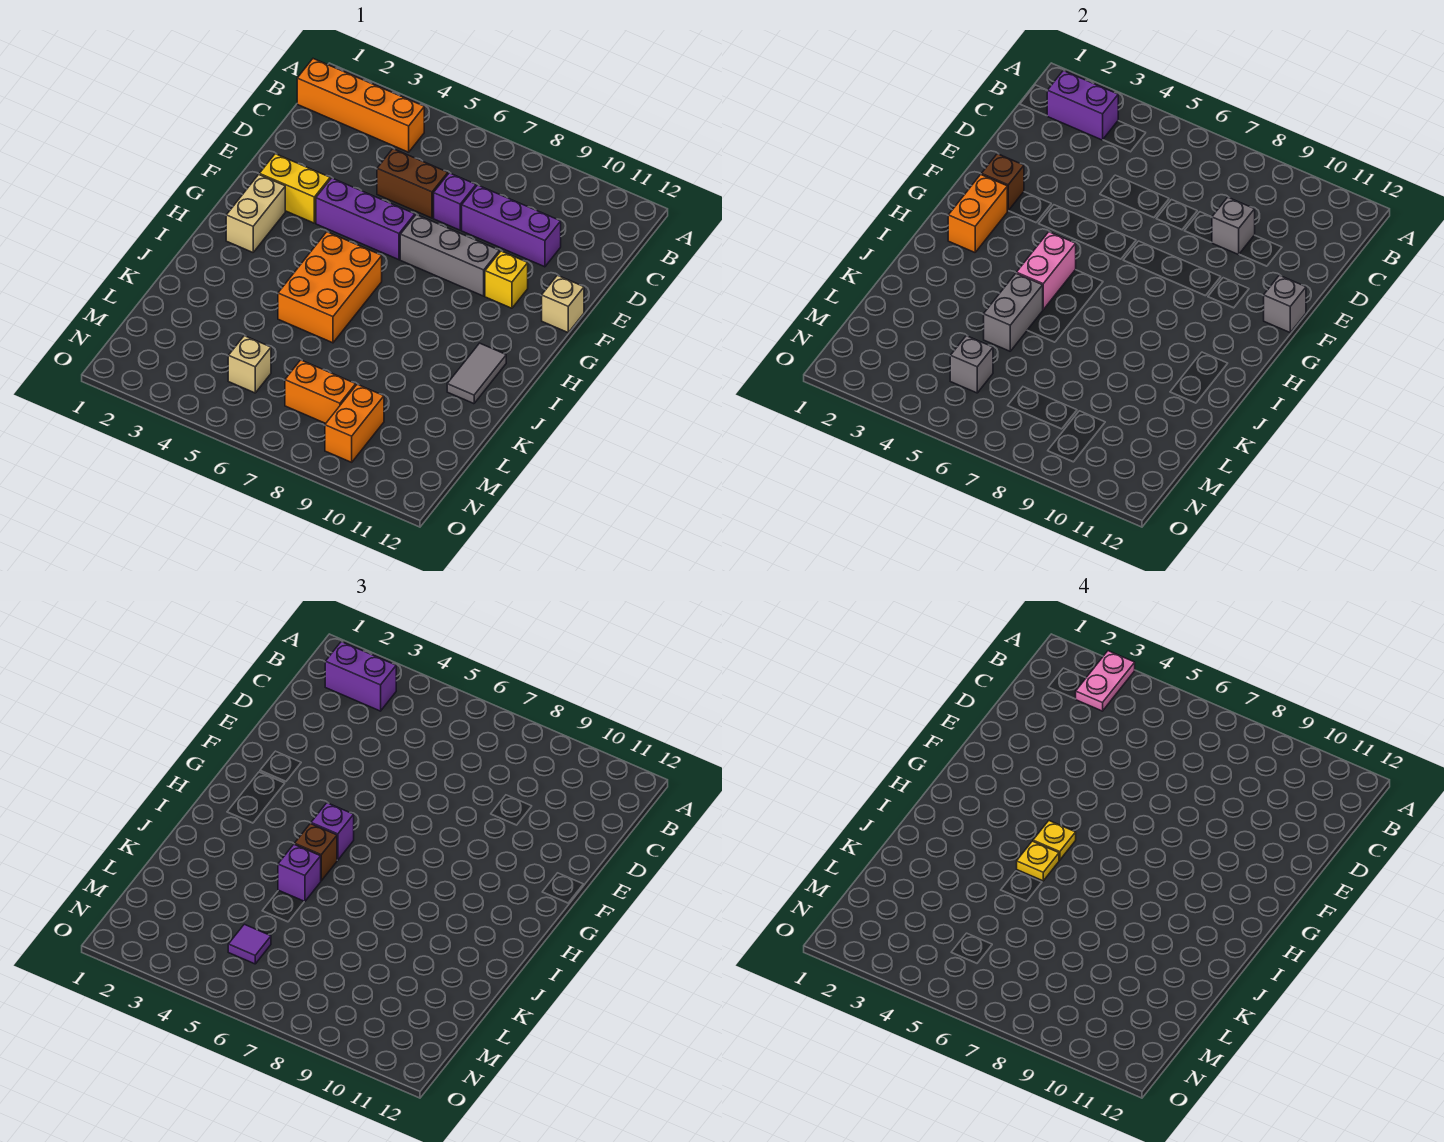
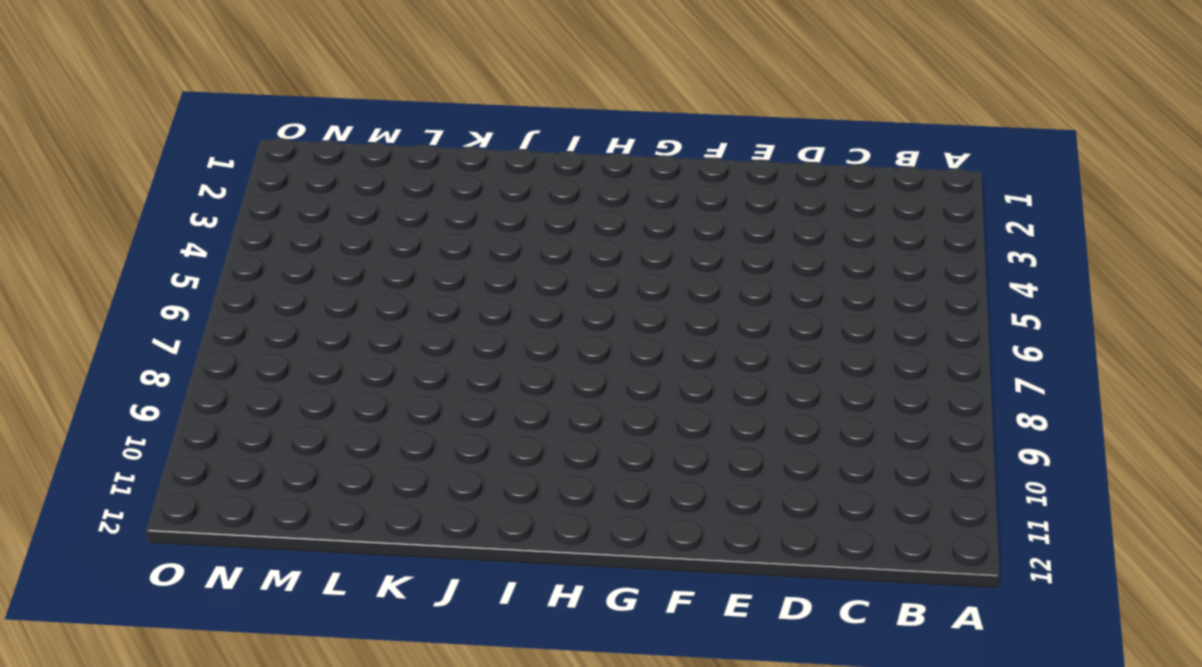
none -> orange 1x4 brick [297,59,424,152]
none -> brown 1x2 brick [377,149,448,218]
none -> purple 1x1 brick [434,173,476,230]
none -> purple 1x3 brick [462,185,561,267]

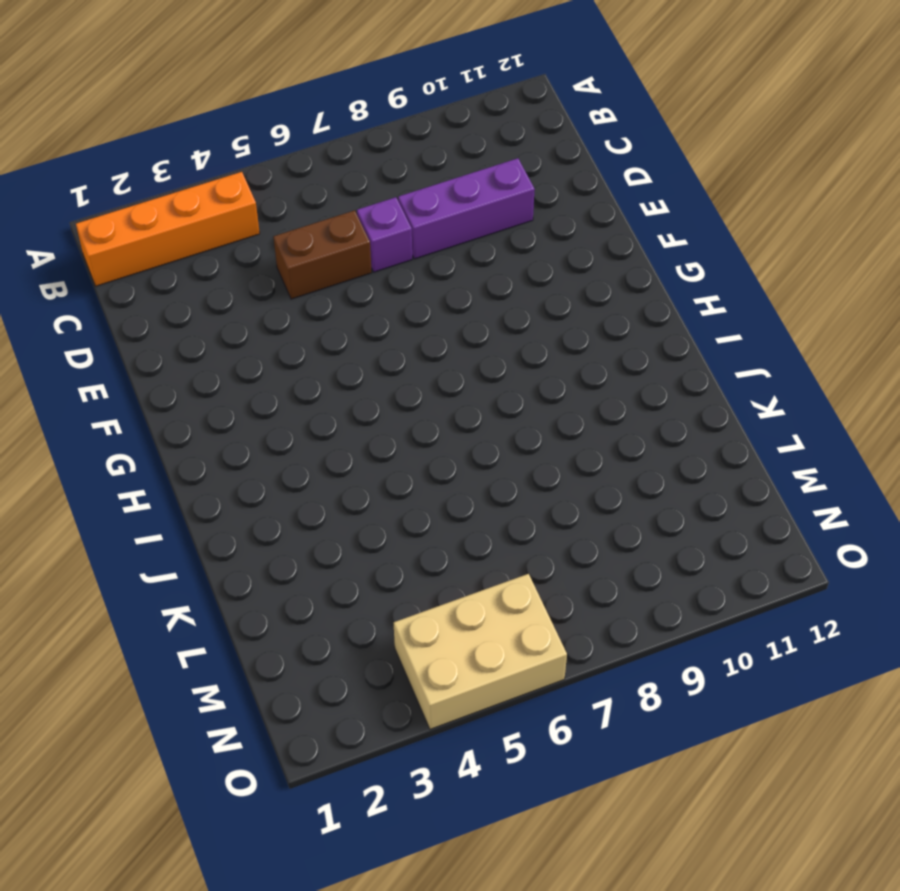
tan 2x3 brick [394,574,567,729] -> none
none -> yellow 1x2 brick [259,154,330,223]
none -> purple 1x3 brick [316,178,415,260]
none -> grey 1x3 brick [400,215,499,296]
none -> yellow 1x1 brick [485,251,528,308]

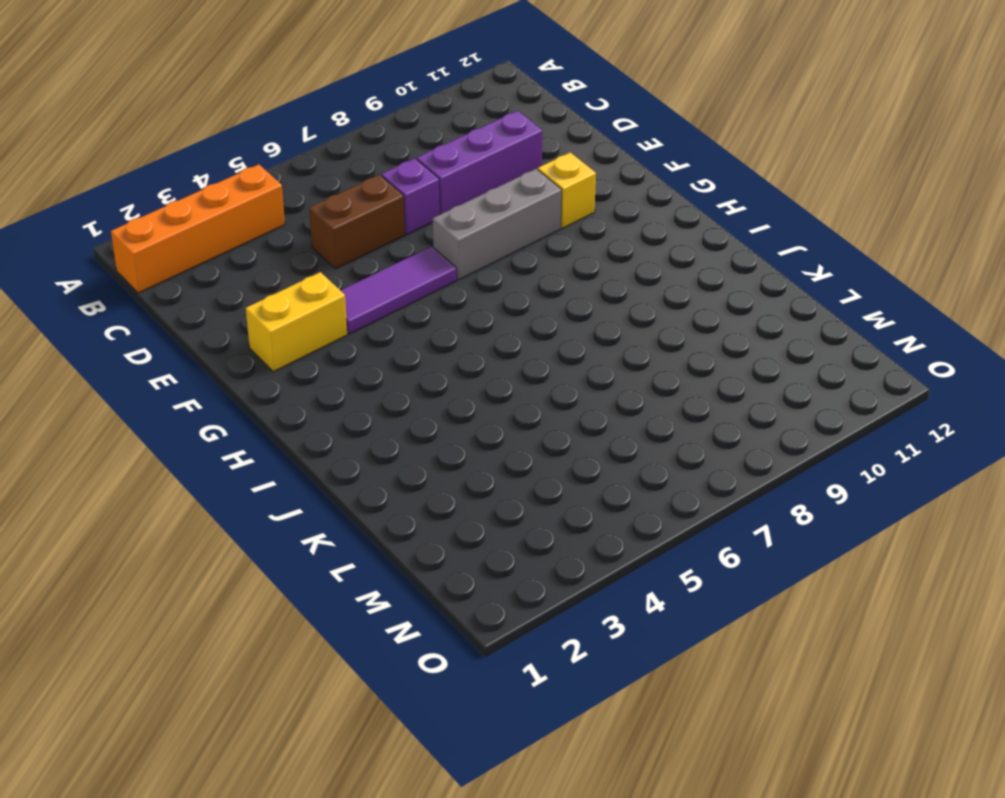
purple 1x3 tile [340,246,457,334] -> purple 1x3 brick [316,178,415,260]
none -> tan 1x1 brick [542,275,584,332]
none -> tan 1x2 brick [226,175,285,252]
none -> orange 2x3 brick [278,232,382,343]
none -> grey 1x2 tile [447,343,506,404]

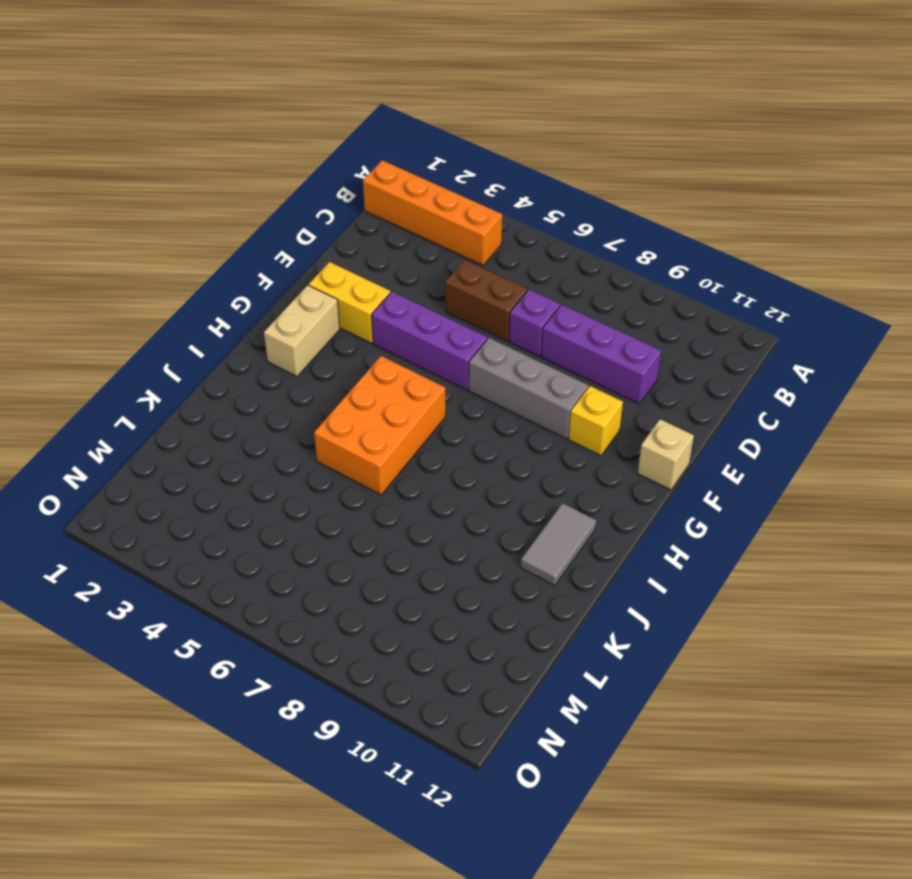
none -> tan 1x1 brick [228,336,271,393]
none -> orange 1x2 brick [285,360,356,423]
none -> orange 1x2 brick [325,384,384,462]
none -> purple 1x2 brick [1047,71,1118,140]

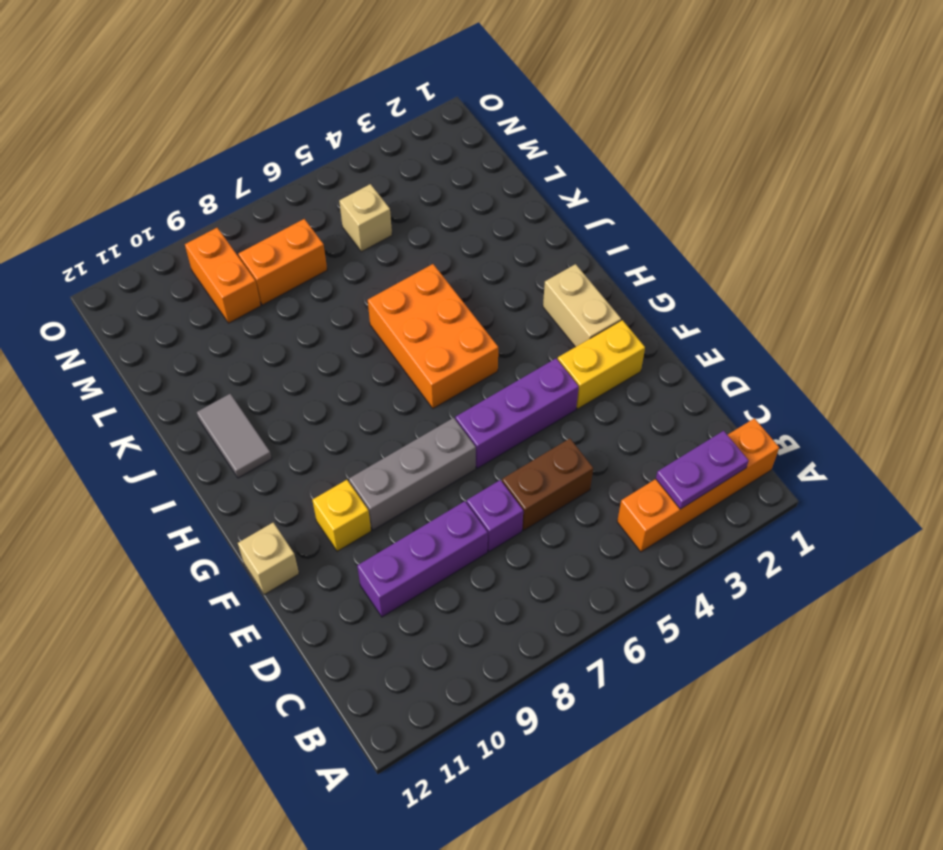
purple 1x2 plate [656,431,749,509] -> purple 1x2 brick [1047,71,1118,140]
none -> grey 1x1 brick [1212,197,1255,255]
none -> brown 1x1 brick [981,154,1024,211]
none -> grey 1x1 brick [1264,275,1306,332]
none -> orange 1x2 brick [948,175,1007,252]

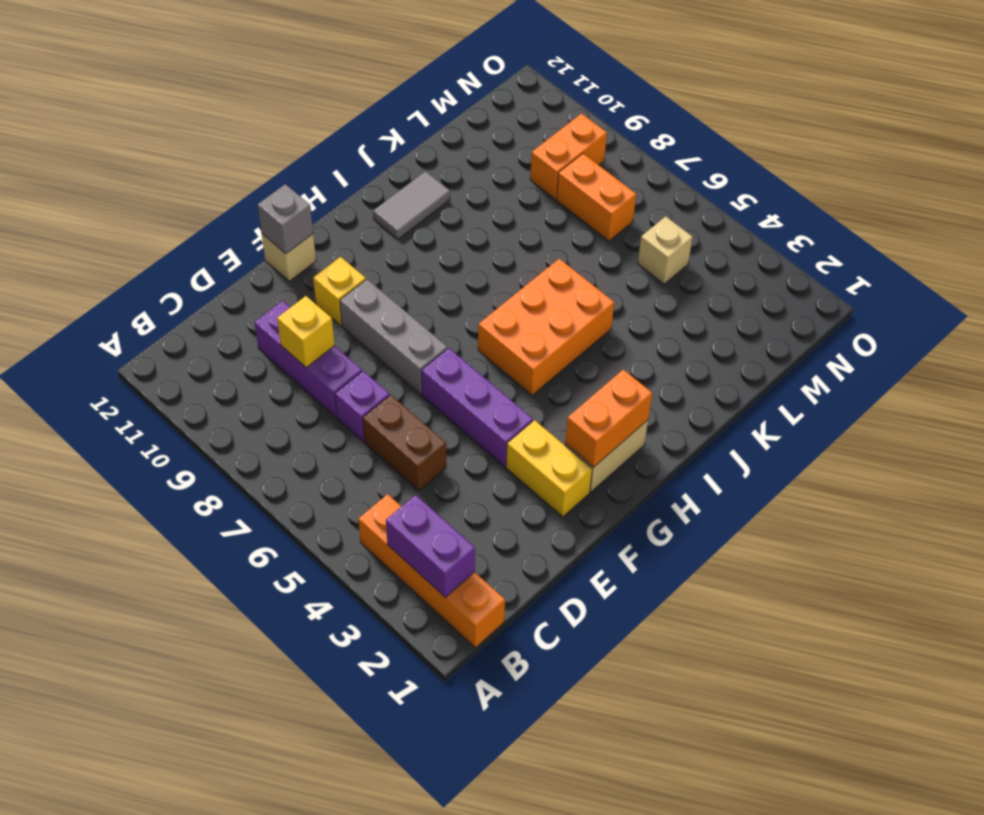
yellow 1x1 brick [277,296,335,368] -> grey 1x1 brick [1212,197,1255,255]
none -> brown 1x1 brick [981,154,1024,211]
none -> pink 1x2 brick [1017,232,1076,309]
none -> grey 1x2 brick [984,273,1043,351]
none -> grey 1x1 brick [950,336,993,393]

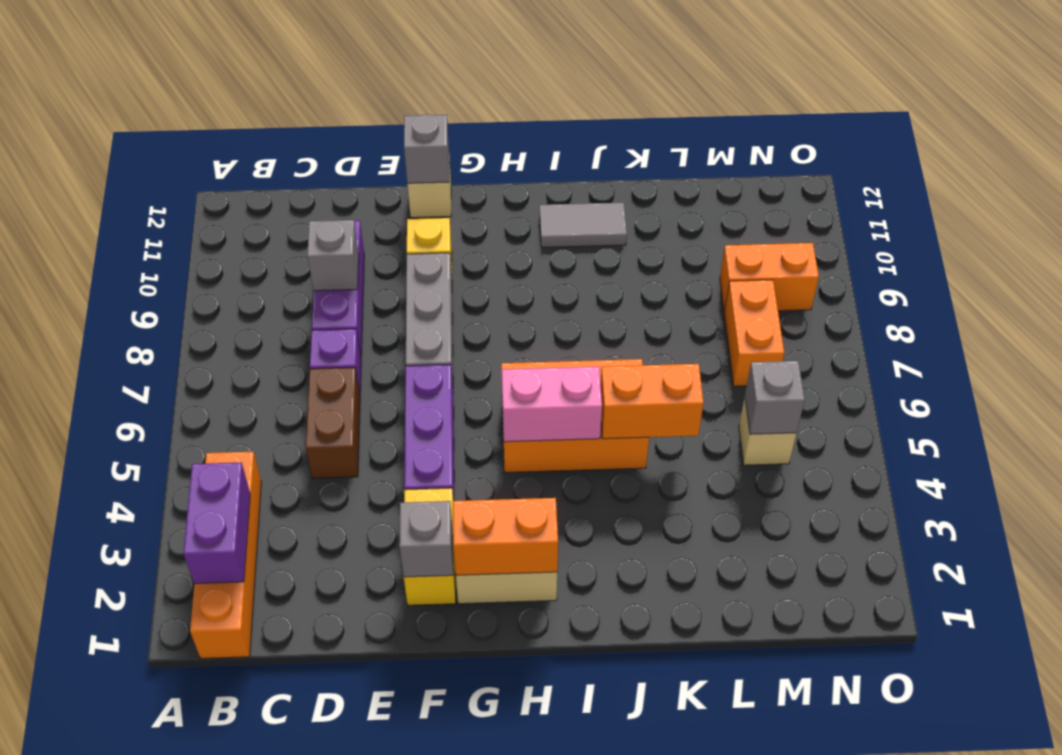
grey 1x1 brick [399,501,453,577] -> brown 1x1 brick [981,154,1024,211]
orange 1x2 brick [601,364,703,439] -> grey 1x2 brick [984,273,1043,351]
none -> purple 1x2 brick [325,642,396,711]
none -> purple 1x1 brick [311,803,354,860]
none -> brown 1x1 brick [295,824,337,881]
none -> purple 1x1 brick [278,844,321,902]

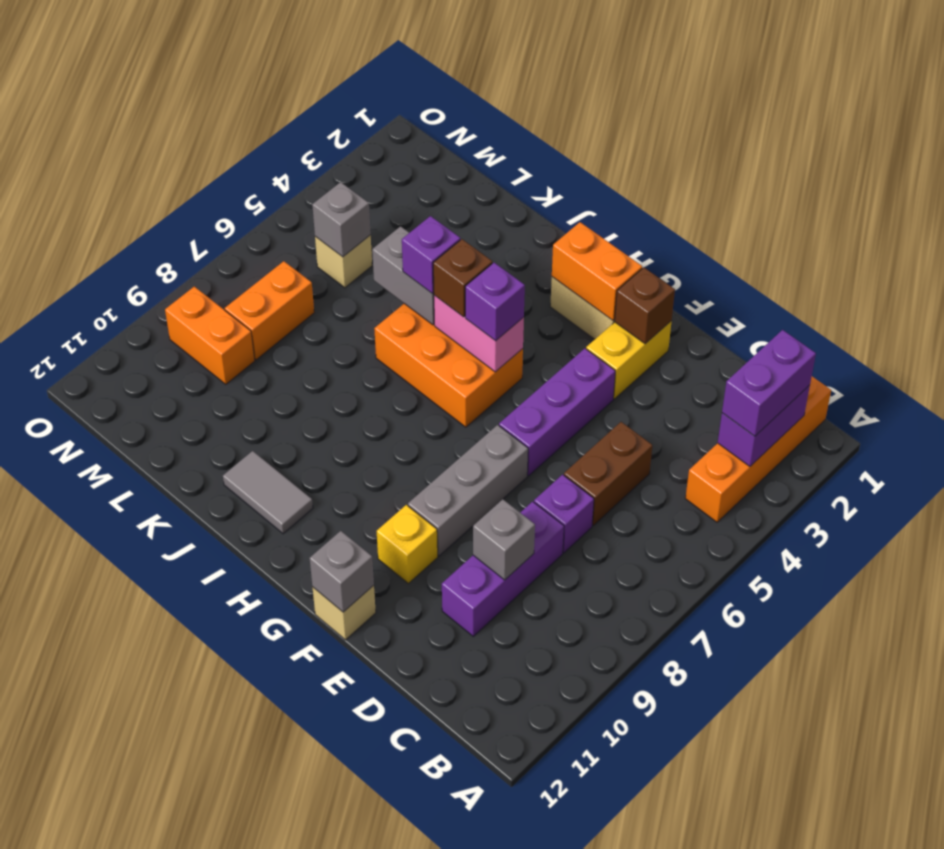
none -> purple 1x1 tile [228,924,271,964]
none -> pink 1x2 plate [1076,651,1135,711]
none -> yellow 1x1 plate [1033,821,1076,860]
none -> yellow 1x1 plate [1017,841,1059,881]

